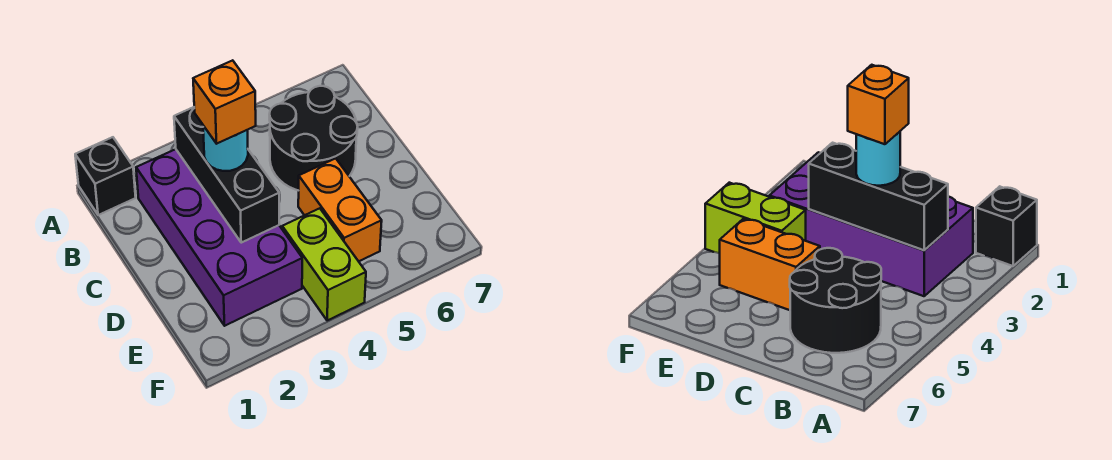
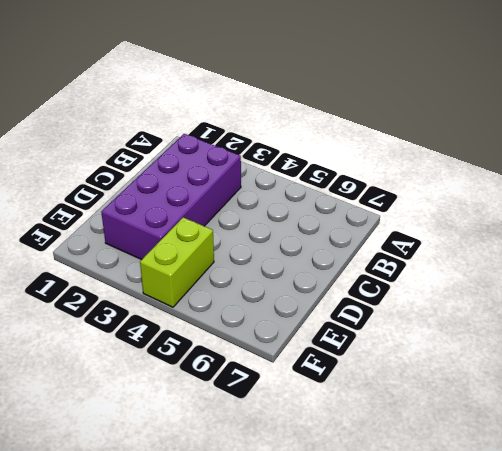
none -> black 1x1 brick [75,137,136,215]
none -> black 2x2 round brick [269,86,358,191]

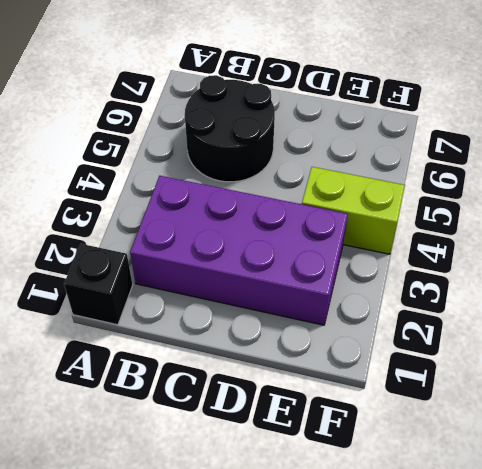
none -> orange 1x2 brick [298,158,382,261]
none -> black 1x3 brick [174,107,279,243]

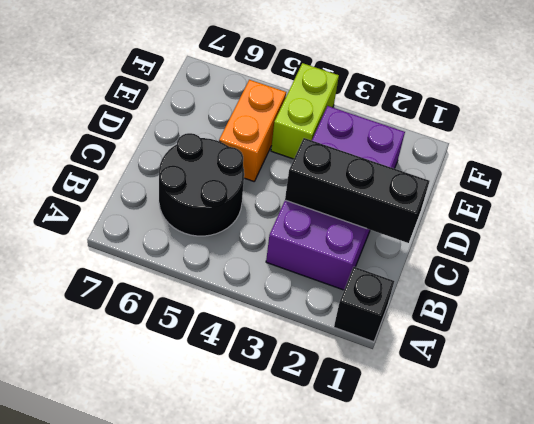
black 1x3 brick [285,138,429,243] -> black 1x3 brick turned to [174,107,279,243]
none -> cyan 1x1 round brick [203,126,248,171]
none -> orange 1x1 brick [193,60,256,144]

